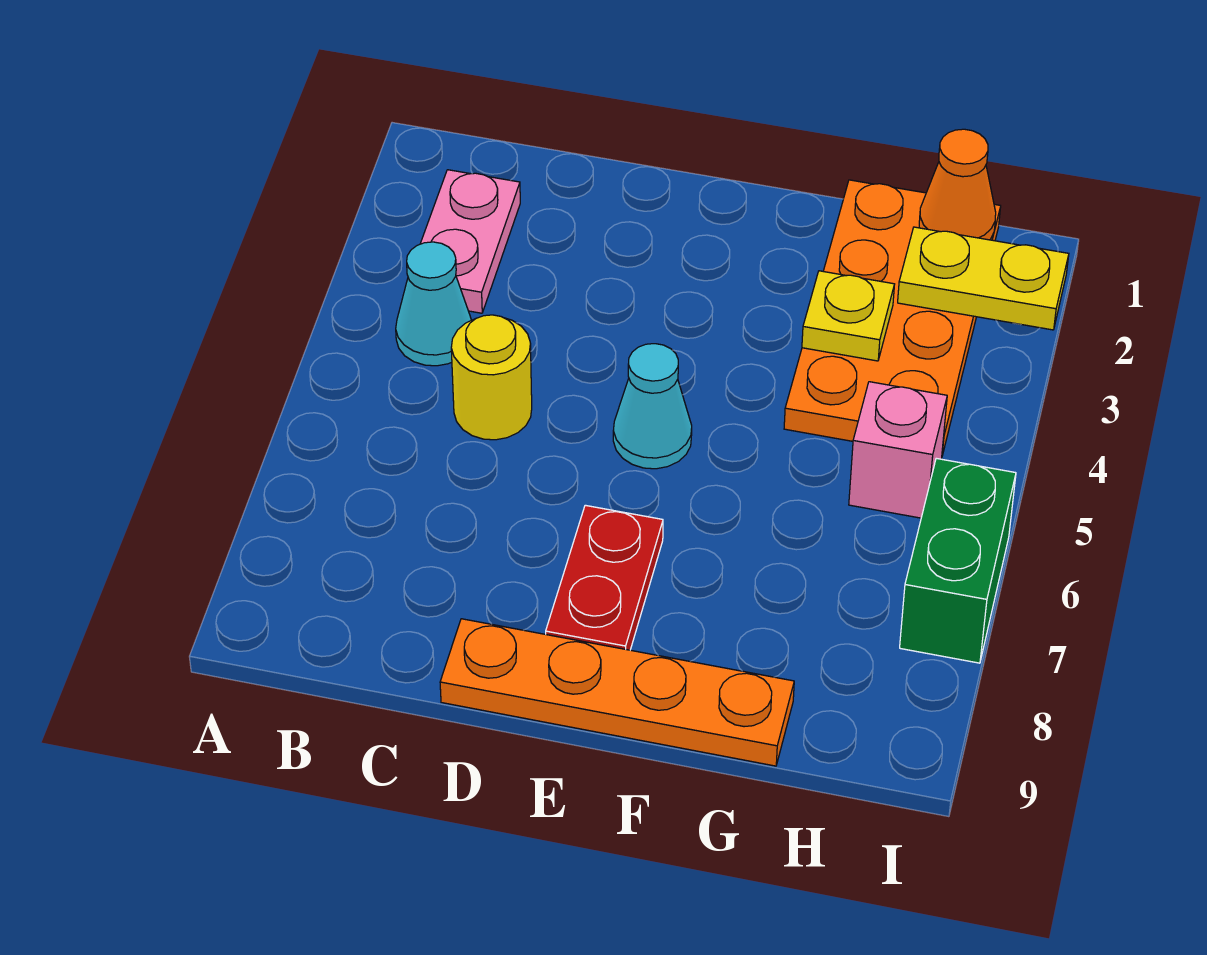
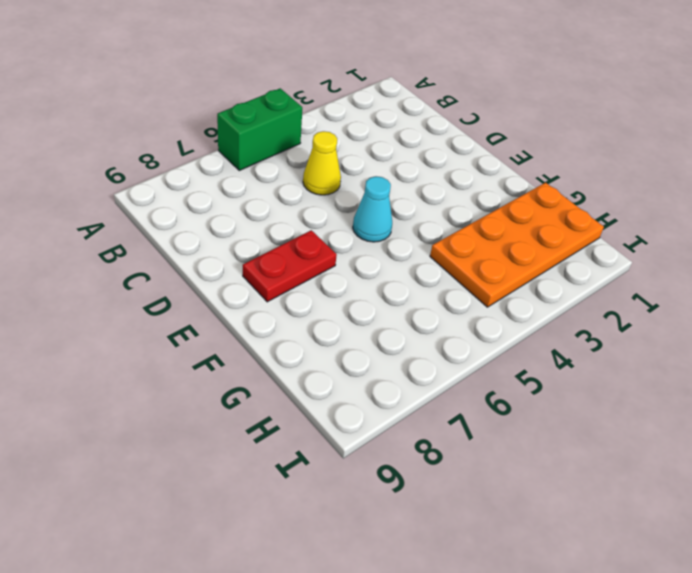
green 1x2 brick [217,88,302,170] -> green 1x2 brick moved to [900,458,1016,663]
yellow 1x1 cone [303,131,341,195] -> yellow 1x1 round brick [451,315,532,440]
none -> pink 1x2 plate [420,170,520,313]
none -> cyan 1x1 cone [396,242,471,366]
none -> orange 1x4 plate [440,619,794,766]

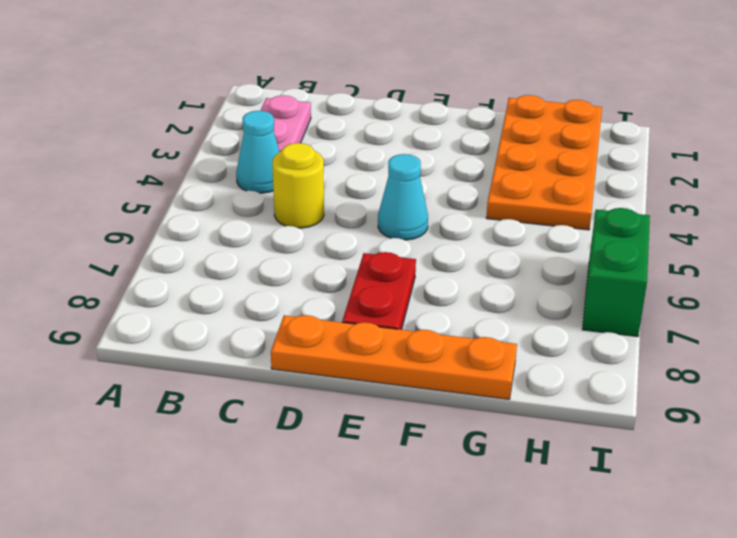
none -> pink 1x1 brick [849,382,947,518]
none -> yellow 1x1 plate [802,271,895,361]
none -> orange 1x1 cone [919,129,996,240]

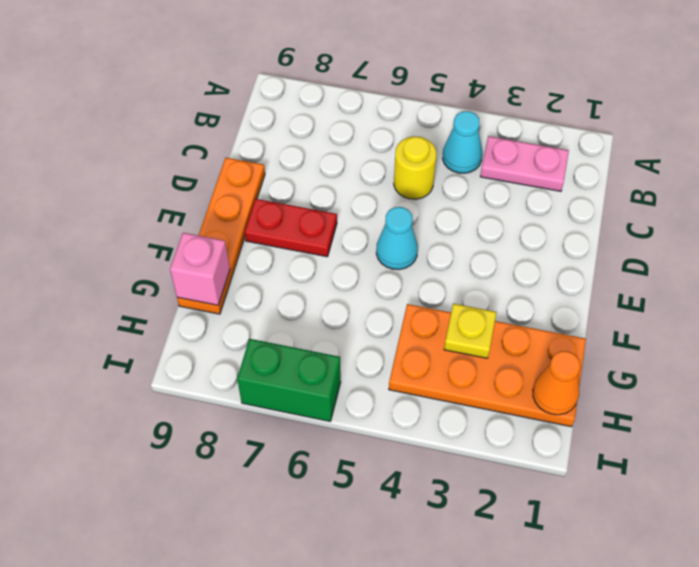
pink 1x1 brick [170,233,230,305] -> pink 1x1 brick moved to [849,382,947,518]
none -> yellow 1x2 plate [898,227,1069,330]

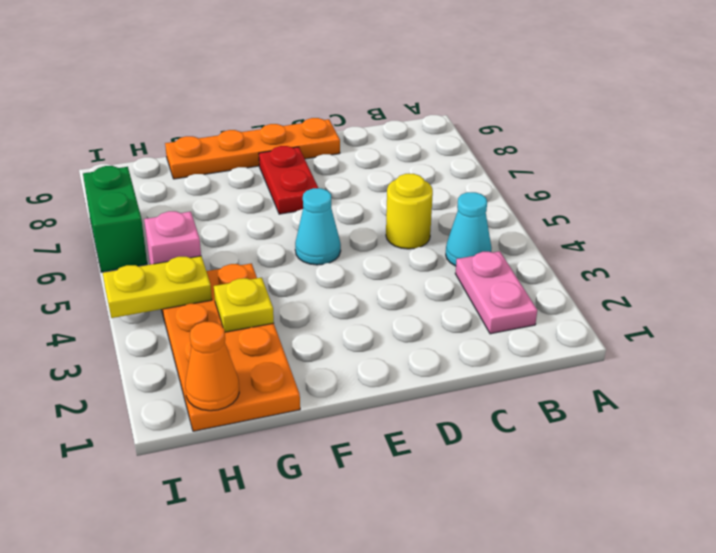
yellow 1x2 plate [103,256,212,318] -> yellow 1x2 plate moved to [898,227,1069,330]

